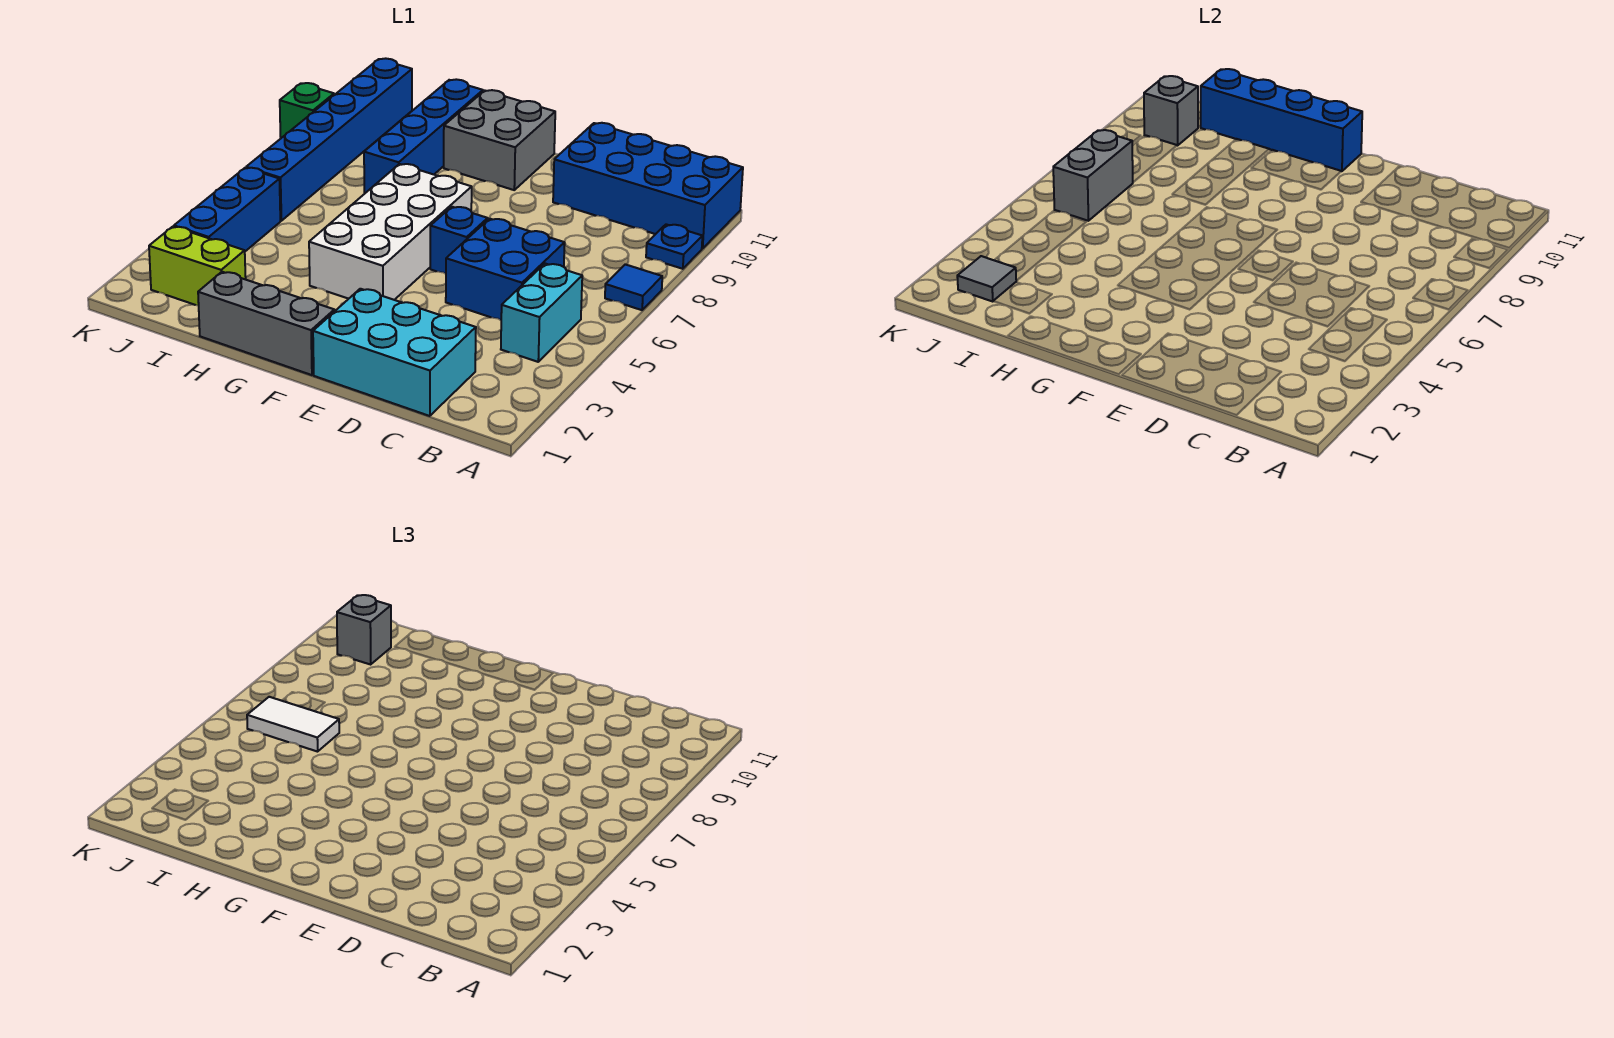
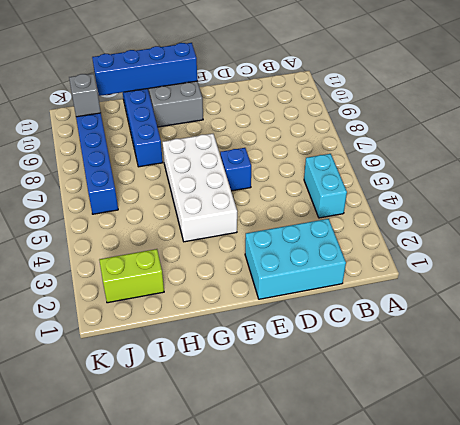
none -> blue 1x1 tile [605,264,662,310]
none -> blue 1x1 plate [646,224,702,269]
none -> blue 2x4 brick [553,123,743,249]

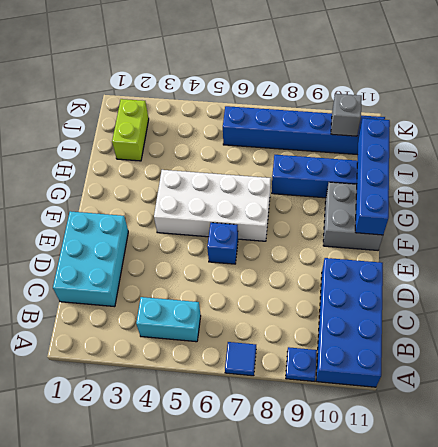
none -> blue 2x2 brick [446,219,565,320]
none -> grey 1x3 brick [198,272,334,375]
none -> blue 1x3 brick [174,168,280,251]

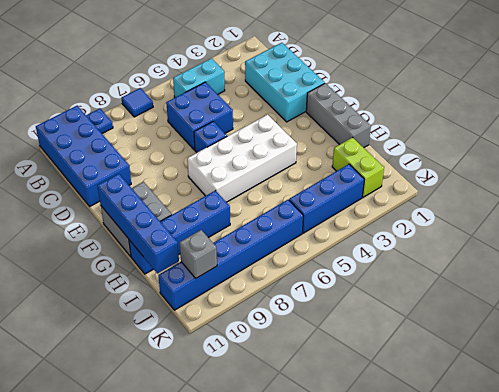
none -> green 1x1 brick [280,83,334,138]
none -> grey 1x1 tile [957,256,1016,302]
none -> grey 1x2 brick [1053,130,1133,221]

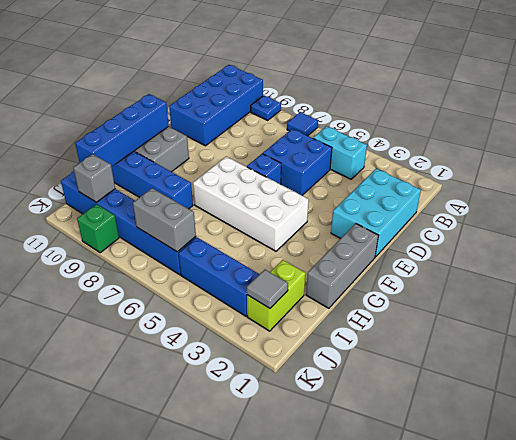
none -> white 1x2 tile [247,697,339,752]
none -> grey 1x1 brick [337,595,391,664]

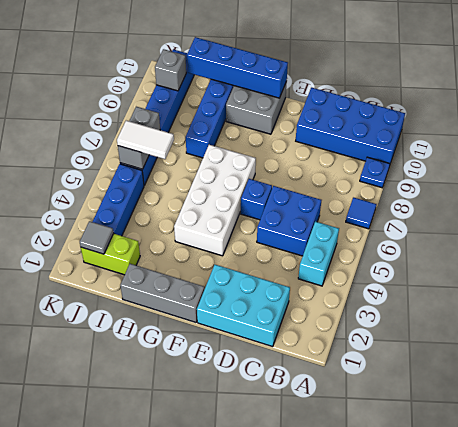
none -> green 1x1 brick [280,83,334,138]
none -> grey 1x1 brick [337,595,391,664]

